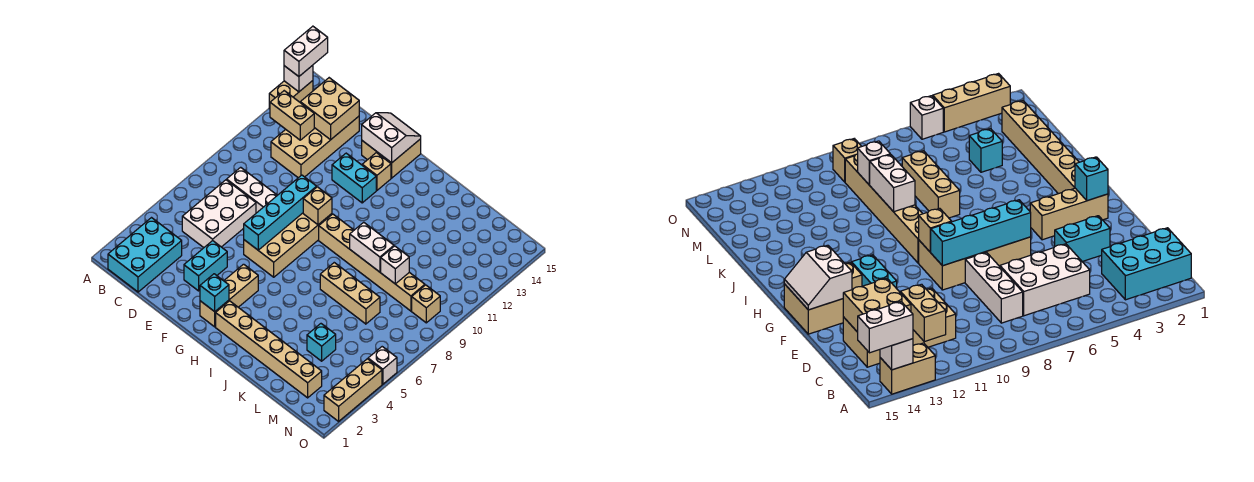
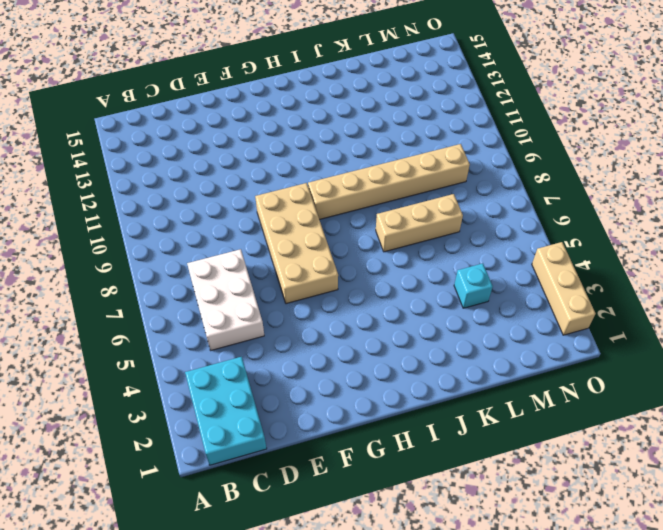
none -> tan 1x2 brick [269,81,313,109]
none -> white 1x3 brick [227,167,277,213]
none -> tan 2x4 brick [271,116,359,178]

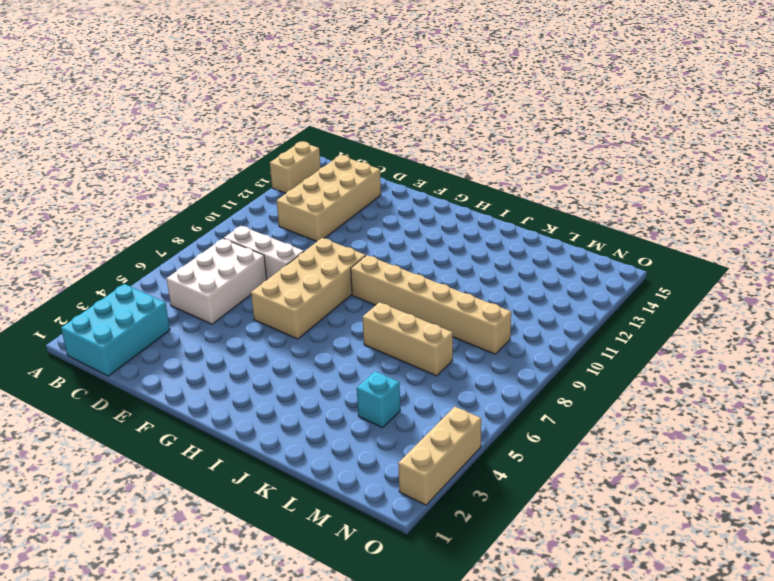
none -> cyan 1x2 brick [184,241,227,291]
none -> cyan 1x2 brick [332,153,376,203]
none -> tan 2x2 brick [362,139,421,178]

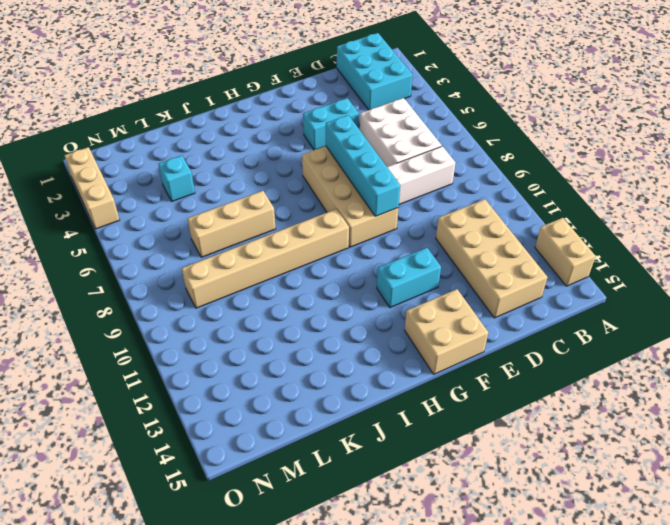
cyan 1x2 brick [303,98,359,150] -> cyan 1x2 brick turned to [184,241,227,291]
none -> tan 1x3 brick [200,264,258,327]
none -> tan 1x1 brick [362,153,391,190]
none -> tan 1x6 brick [216,301,322,398]

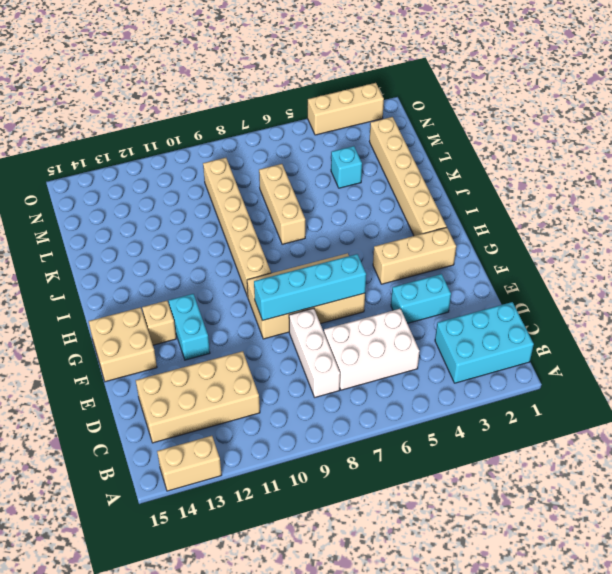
none -> tan 1x1 brick [412,285,440,323]
none -> white 1x1 brick [368,347,397,384]
none -> white 1x1 brick [284,65,313,92]

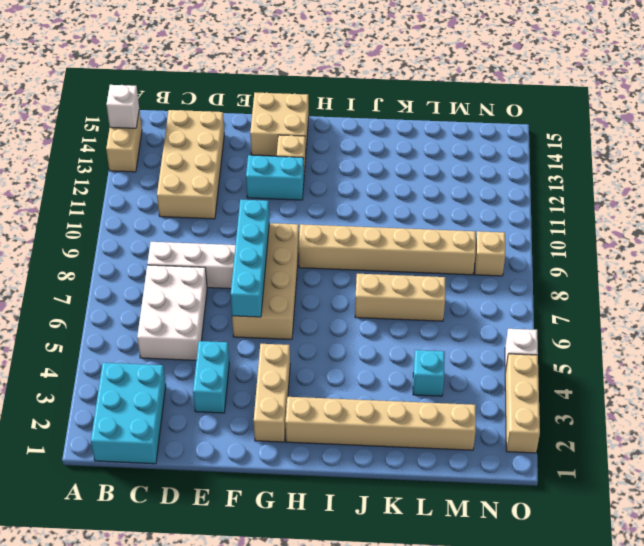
none -> tan 1x2 brick [270,91,314,140]
none -> tan 2x2 brick [300,78,359,140]
none -> white 2x2 slope [362,113,421,163]

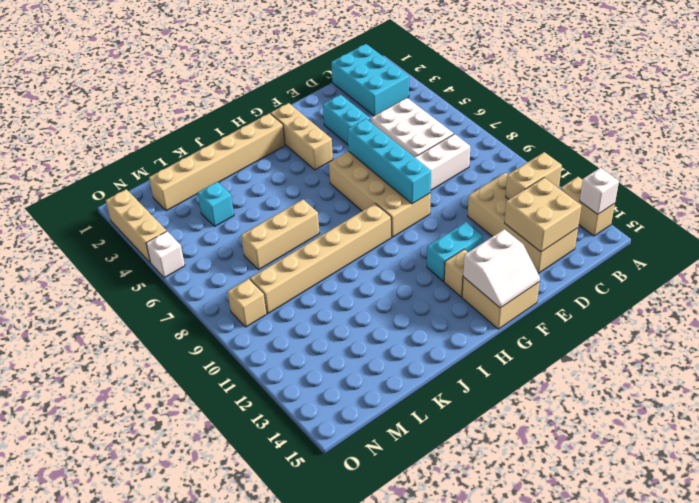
none -> cyan 1x1 brick [200,274,229,312]
none -> tan 1x1 brick [303,187,332,225]
none -> white 1x2 brick [350,222,394,272]

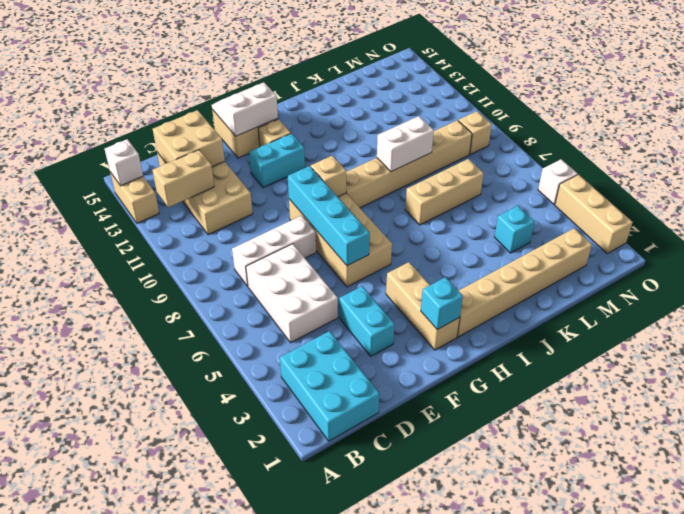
none -> white 1x1 brick [381,246,409,284]
none -> white 1x2 brick [284,26,328,77]

